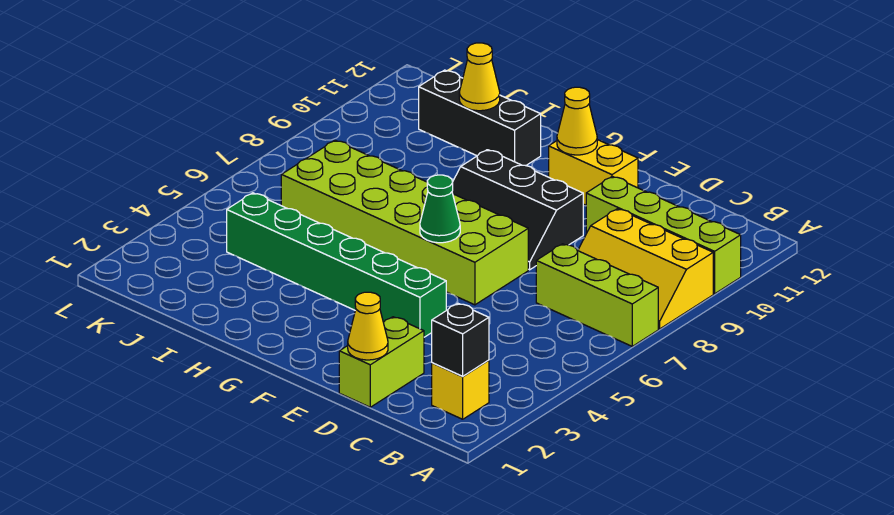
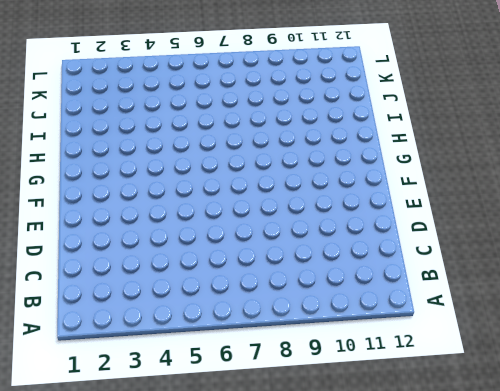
none -> lime 1x3 brick [536,244,658,346]
none -> yellow 2x3 slope [578,209,713,329]
none -> lime 1x4 brick [586,176,741,294]

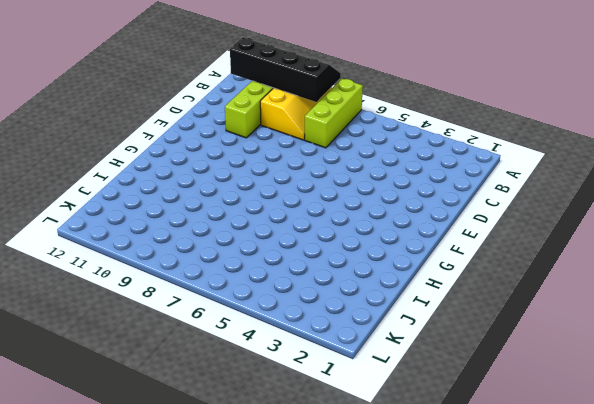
black 2x4 slope [230,37,341,102] -> none
none -> yellow 1x1 brick [432,360,489,419]
none -> lime 1x2 brick [339,317,424,407]
none -> green 1x6 brick [227,193,446,337]

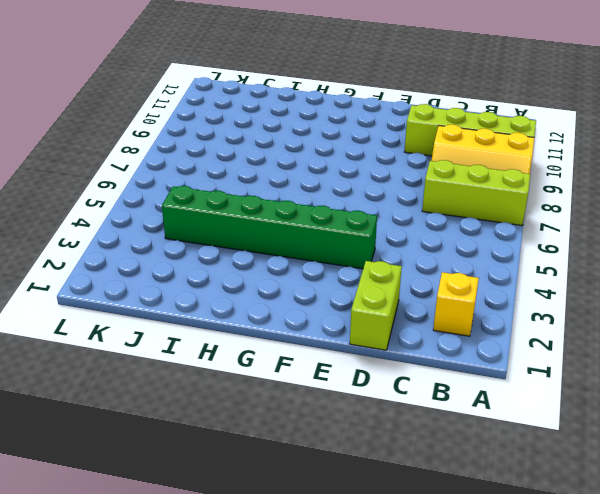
none -> lime 2x6 brick [281,140,528,305]
none -> black 2x3 slope [452,150,583,270]
none -> yellow 1x2 brick [549,140,638,205]

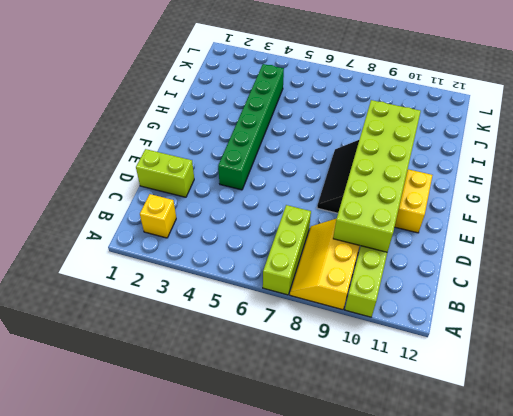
lime 2x6 brick [333,100,421,252] -> lime 2x6 brick moved to [281,140,528,305]
none -> black 1x3 brick [419,70,541,166]
none -> black 1x1 brick [432,304,489,376]
none -> yellow 1x1 cone [348,292,388,360]

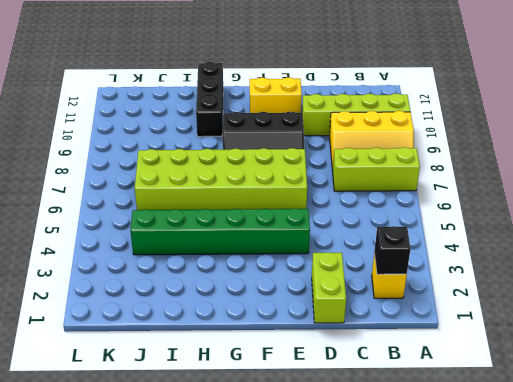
black 1x3 brick [196,62,223,137] -> black 1x3 brick turned to [419,70,541,166]
none -> yellow 1x1 cone [348,292,388,360]
none -> green 1x1 cone [420,175,460,243]
none -> yellow 1x1 cone [557,87,597,155]

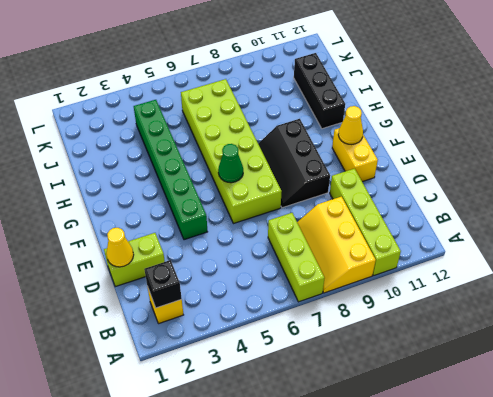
none -> yellow 1x1 cone [459,43,500,111]

